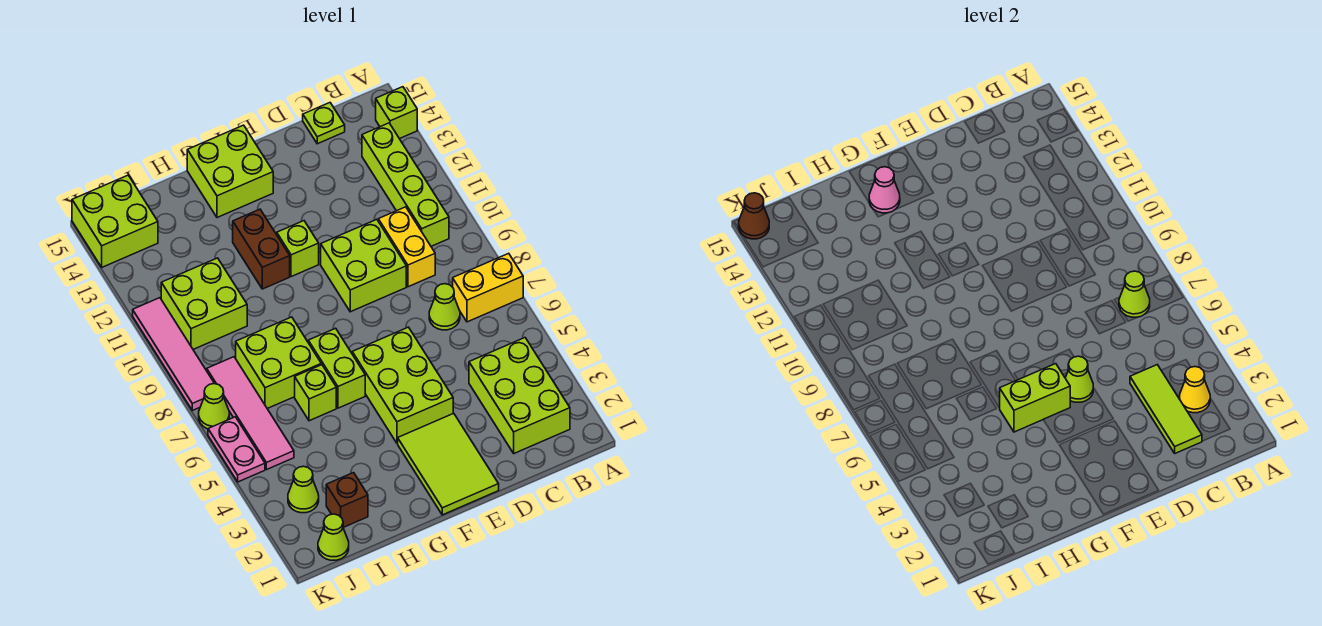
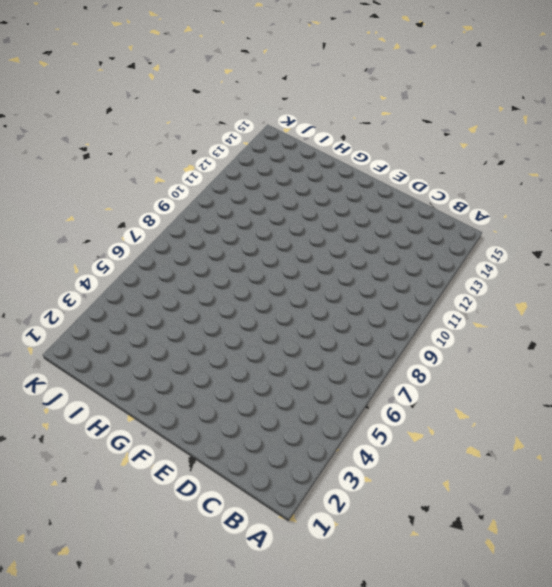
none -> yellow 1x2 brick [453,253,523,322]
none -> lime 1x1 brick [376,87,417,139]
none -> lime 2x3 brick [469,338,570,453]
none -> lime 1x4 brick [362,123,449,246]

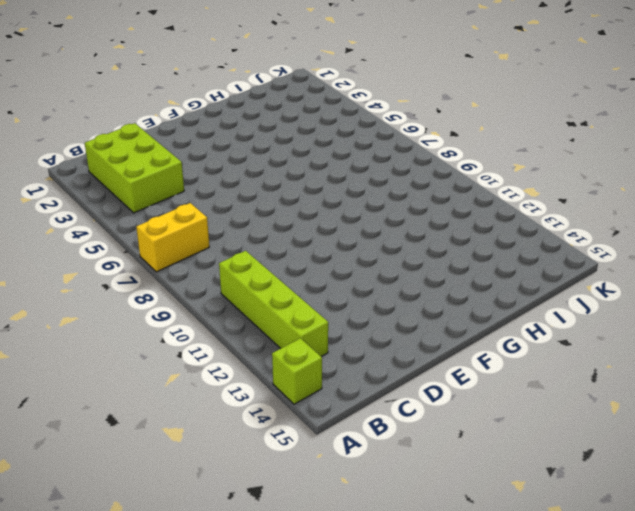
none -> lime 1x1 cone [429,284,460,330]
none -> yellow 1x2 brick [378,207,435,287]
none -> lime 1x1 plate [303,103,345,144]
none -> lime 2x2 brick [321,219,406,312]

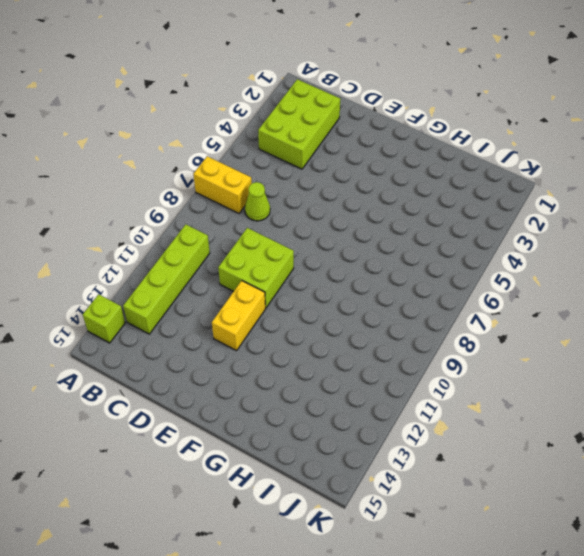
yellow 1x2 brick [212,281,265,351] -> yellow 1x2 brick moved to [378,207,435,287]
none -> lime 1x1 plate [303,103,345,144]
none -> lime 2x3 tile [398,413,499,515]
none -> lime 2x3 brick [352,327,453,443]
none -> lime 1x1 brick [277,221,319,277]

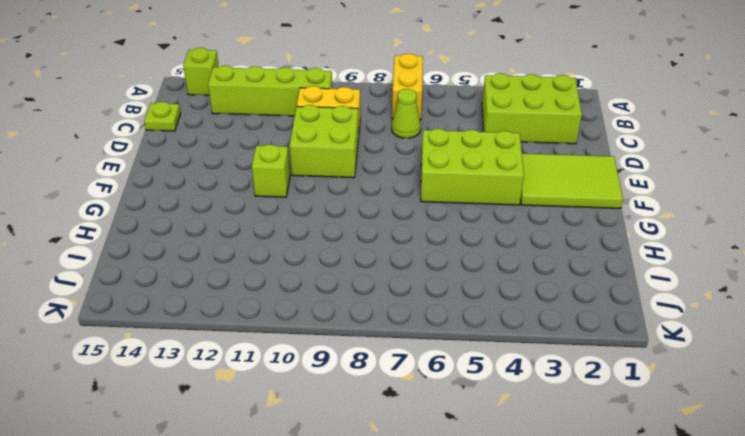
none -> lime 2x2 brick [187,125,273,218]
none -> lime 1x2 brick [308,328,365,408]
none -> brown 1x2 brick [233,209,290,289]
none -> lime 1x1 brick [295,365,336,421]

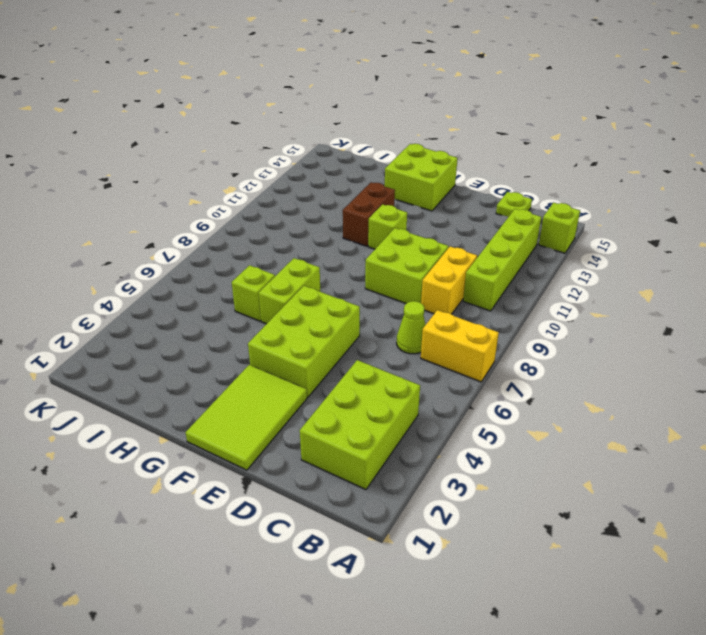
none -> lime 2x2 brick [236,317,321,409]
none -> brown 1x1 brick [326,473,368,527]
none -> lime 2x2 brick [161,258,247,349]
none -> lime 1x1 cone [318,514,349,560]

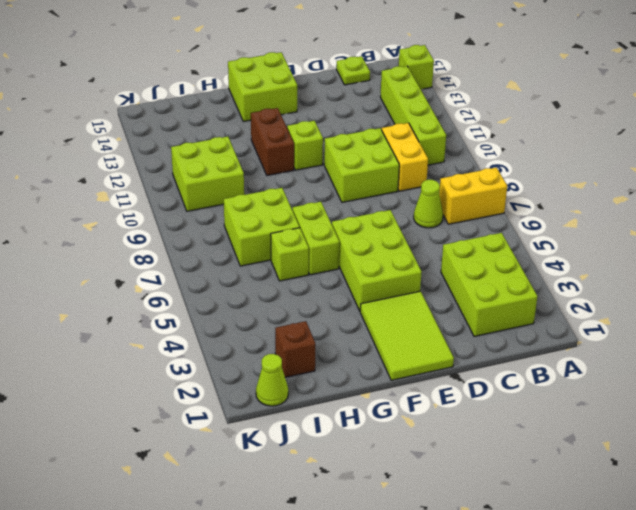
none -> lime 1x1 cone [288,466,319,513]
none -> pink 1x4 tile [207,357,294,470]
none -> lime 2x2 brick [72,175,158,267]
none -> pink 1x2 plate [208,417,265,482]

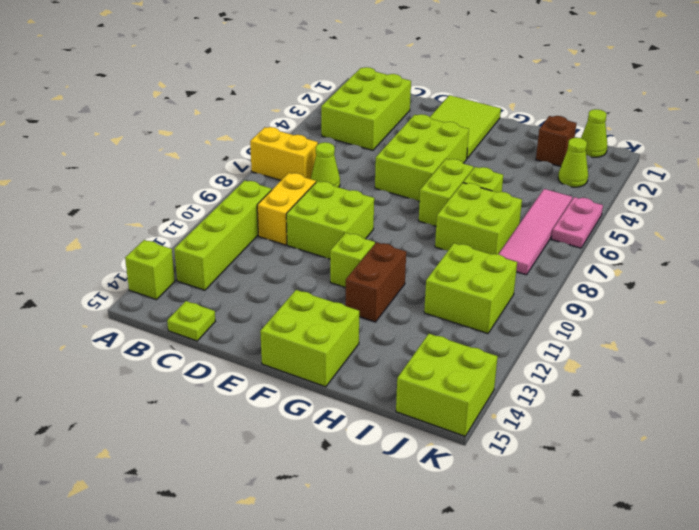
none -> lime 1x1 cone [199,384,229,429]
none -> pink 1x4 tile [133,298,215,410]
none -> yellow 1x1 cone [1180,367,1210,413]
none -> lime 1x1 cone [1119,271,1150,317]

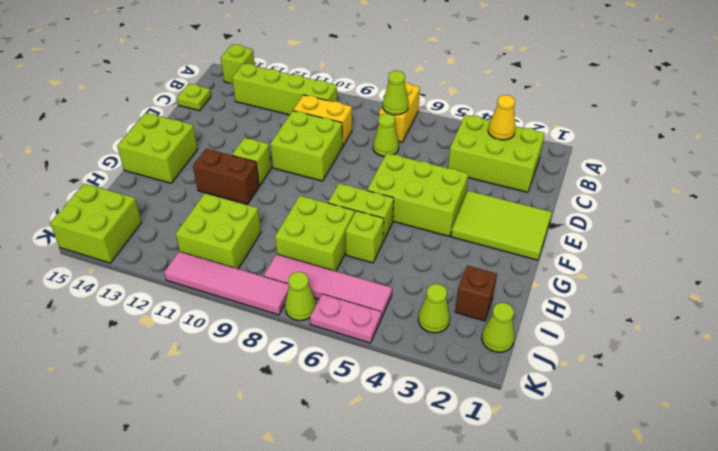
none -> lime 1x3 tile [1130,365,1202,453]
none -> lime 1x1 cone [1065,356,1093,402]
none -> lime 1x2 brick [999,364,1070,432]
none -> pink 1x1 cone [869,167,900,213]

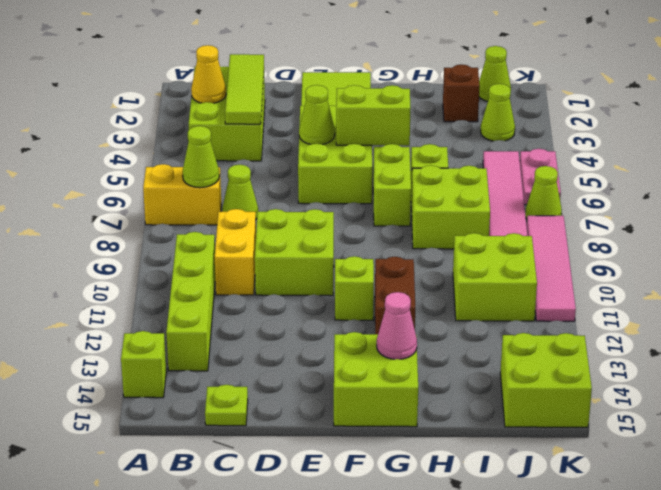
none -> brown 1x1 cone [739,193,769,239]

